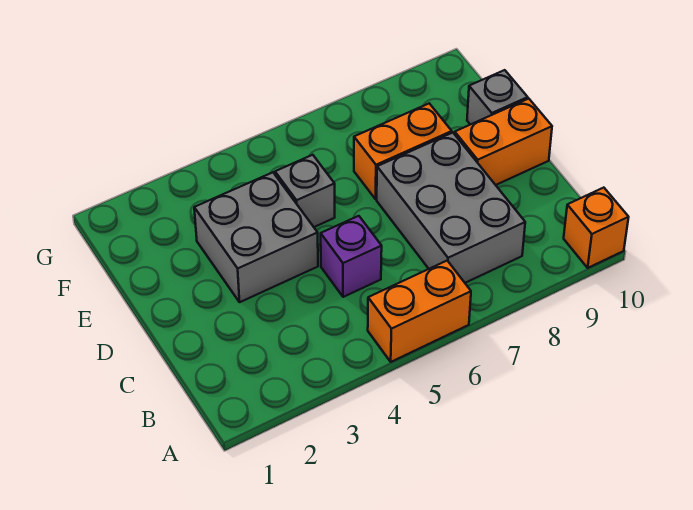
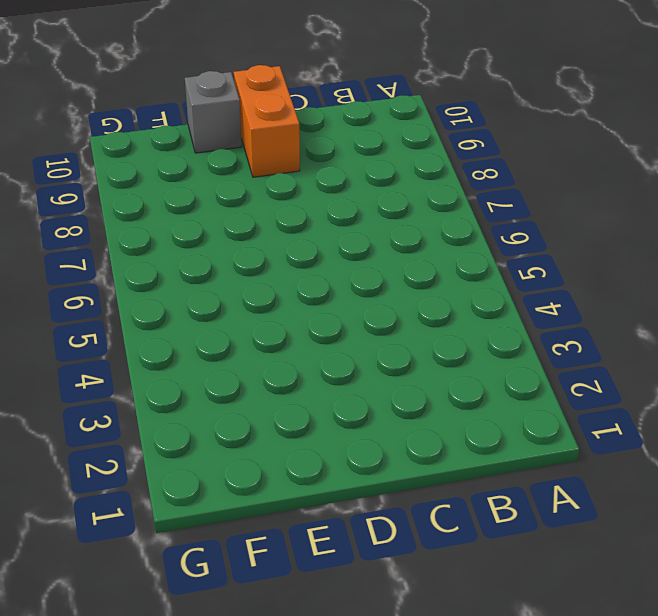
none -> orange 1x2 brick [368,261,471,362]
none -> orange 1x1 brick [564,188,629,268]

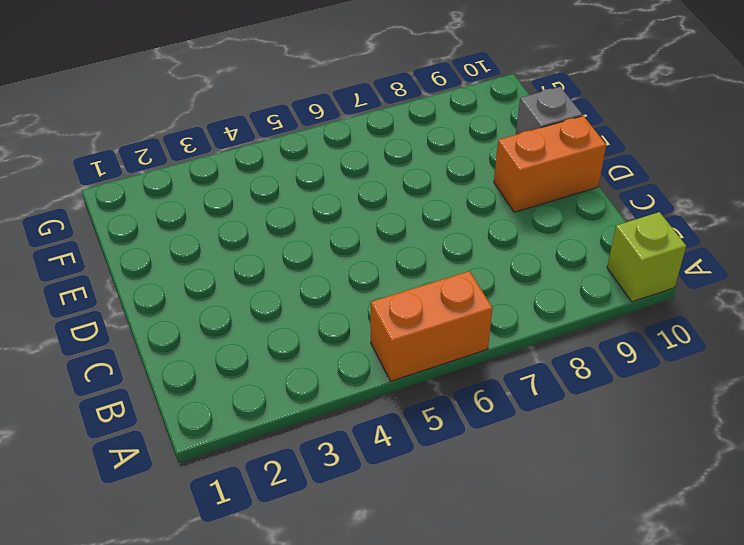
lime 1x1 brick [607,212,686,302] -> orange 1x1 brick [564,188,629,268]
none -> grey 2x3 brick [377,133,525,283]
none -> purple 1x1 brick [321,216,382,297]

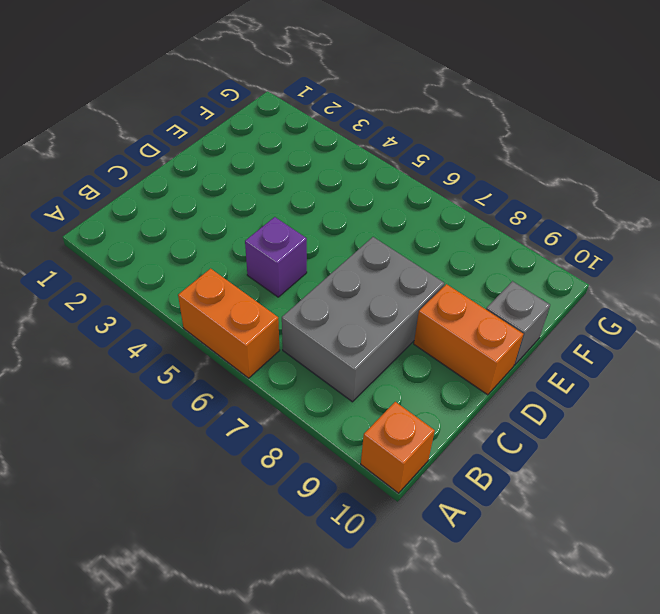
none -> grey 2x2 brick [194,172,318,302]
none -> grey 1x1 brick [275,155,335,227]

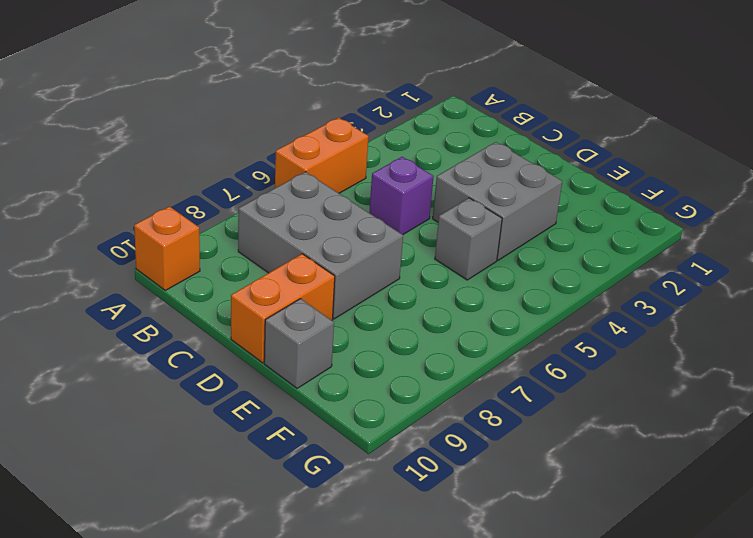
none -> orange 1x2 brick [354,103,452,199]

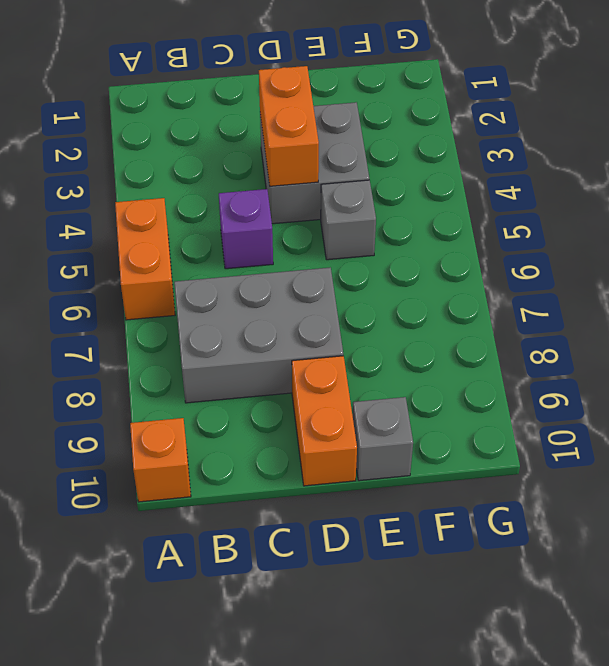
orange 1x2 brick [259,66,319,186] -> orange 1x2 brick moved to [354,103,452,199]

